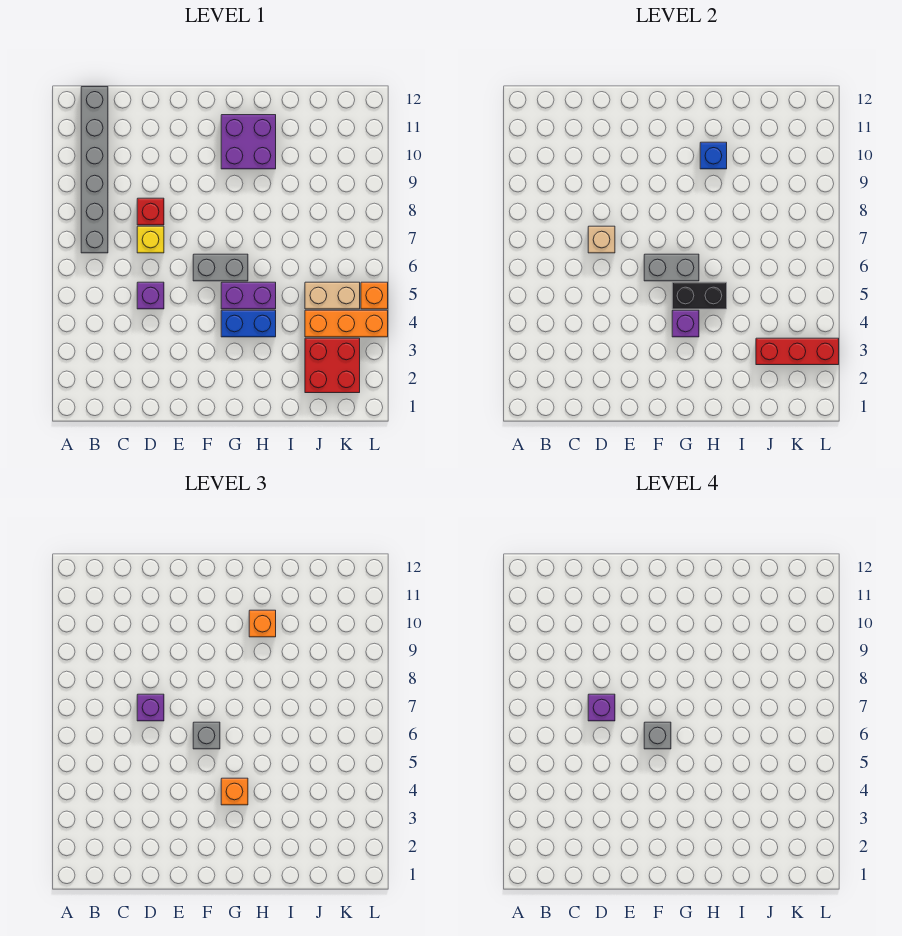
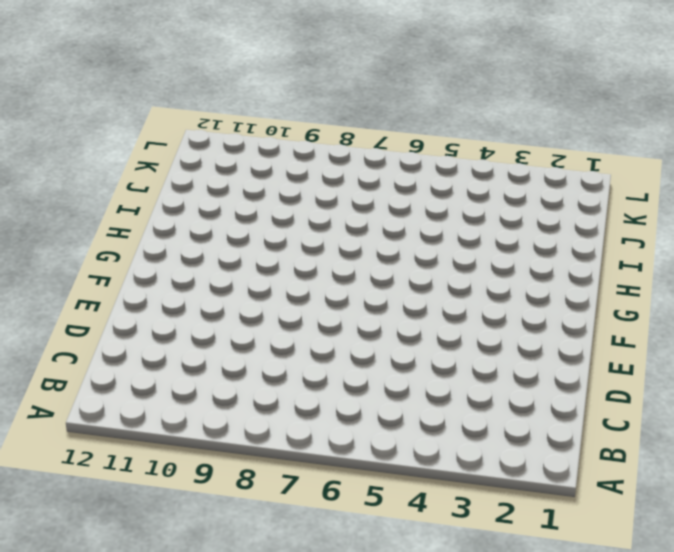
none -> grey 1x6 brick [81,87,108,253]
none -> purple 1x1 brick [137,282,164,309]
none -> yellow 1x1 brick [137,226,164,253]

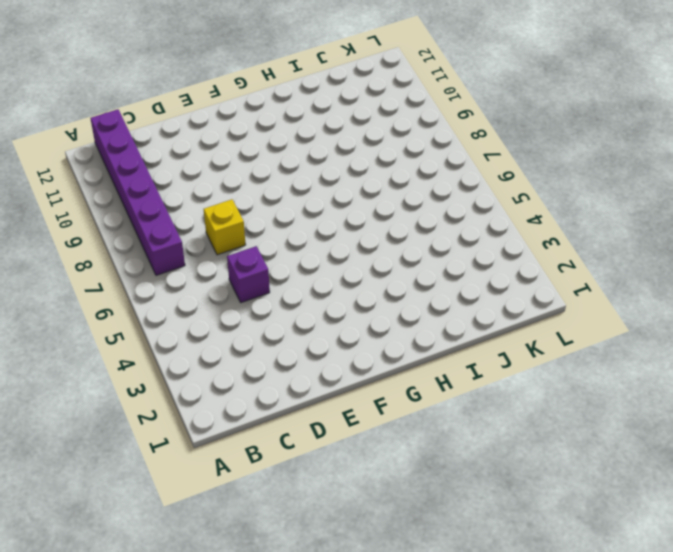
purple 1x6 brick [90,109,185,275] -> grey 1x6 brick [81,87,108,253]
none -> red 1x1 brick [137,198,164,225]
none -> grey 1x2 brick [193,254,248,281]
none -> blue 1x2 brick [221,310,276,337]

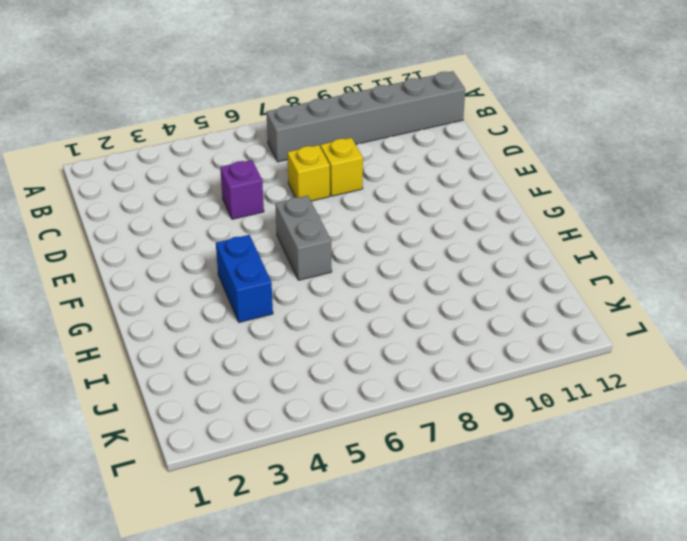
yellow 1x1 brick [321,138,363,196] -> red 1x1 brick [137,198,164,225]
none -> purple 1x2 brick [221,282,276,309]
none -> purple 2x2 brick [221,115,276,169]
none -> red 2x2 brick [305,338,360,393]

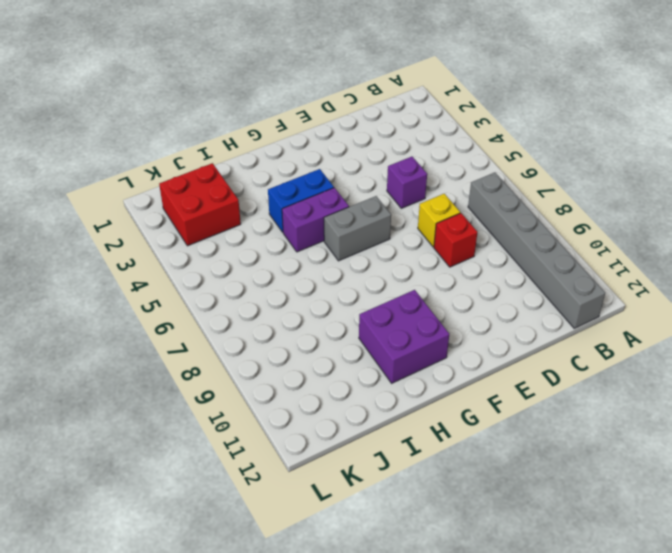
none -> orange 1x3 brick [305,310,388,337]
none -> tan 1x2 brick [305,282,360,309]
none -> orange 1x1 brick [361,282,388,309]

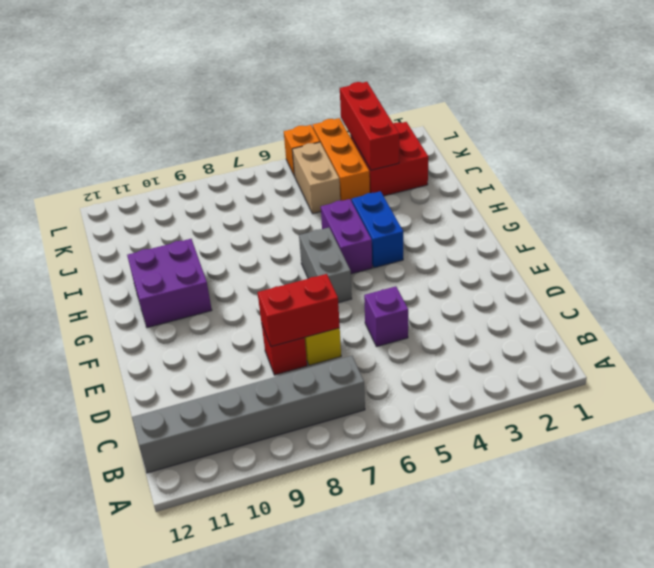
red 1x2 brick [257,274,340,347] -> tan 1x1 brick [588,226,615,253]
none -> grey 1x2 brick [644,254,699,281]
none -> purple 1x1 brick [672,310,699,337]
none -> black 1x2 brick [672,282,727,309]

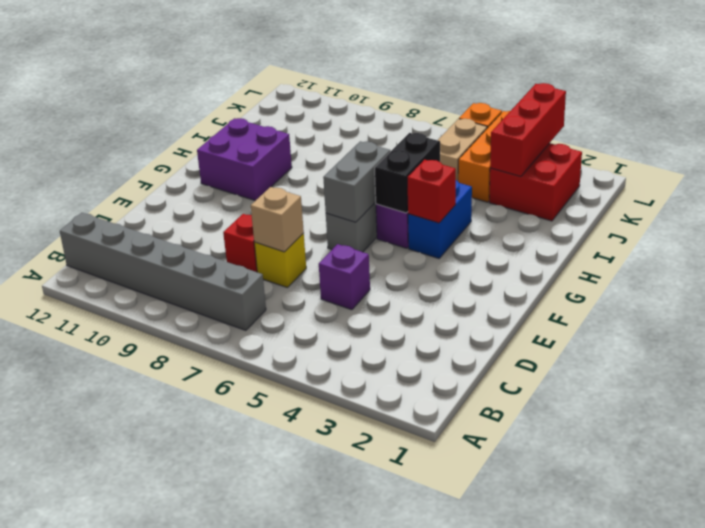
red 1x1 brick [407,160,456,223] -> purple 1x1 brick [672,310,699,337]
none -> blue 1x1 brick [700,142,727,169]
none -> purple 1x1 brick [137,694,164,721]
none -> grey 1x1 brick [193,722,220,749]

